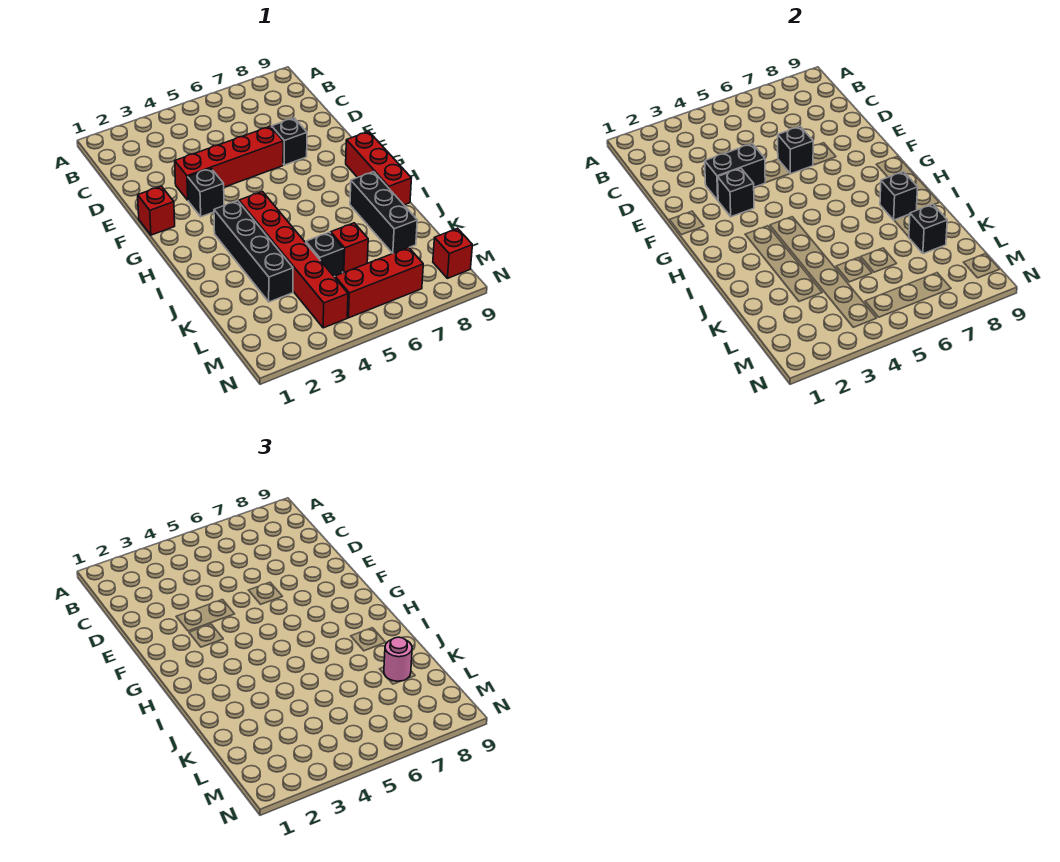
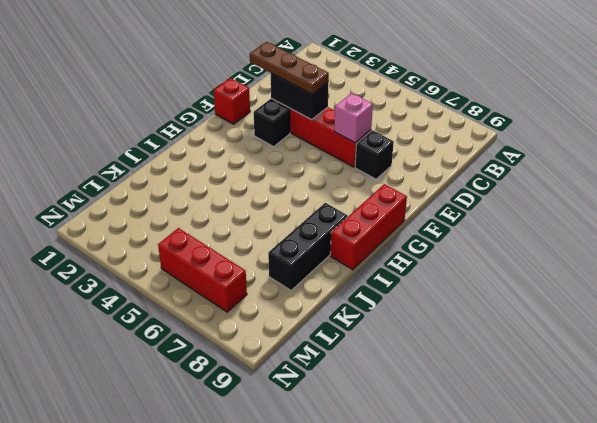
brown 1x3 plate [250,42,329,94] -> none
pink 1x1 brick [334,93,373,143] -> black 1x1 brick [778,126,813,174]
none -> black 1x4 brick [214,201,293,302]
none -> red 1x6 brick [239,192,348,328]
none -> black 1x1 brick [306,232,343,277]

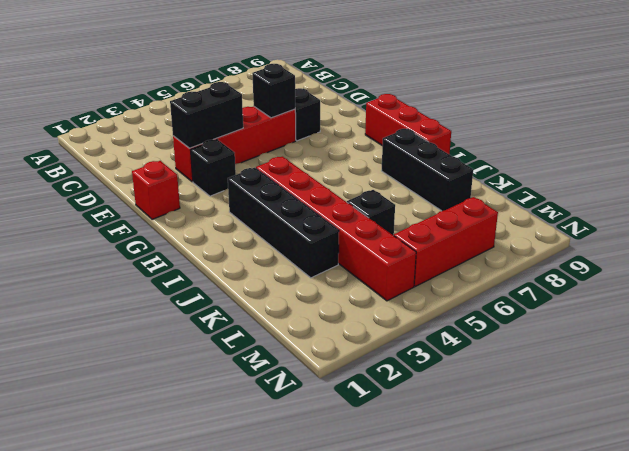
none -> red 1x1 brick [331,223,368,272]
none -> red 1x1 brick [433,228,472,278]
none -> black 1x1 brick [718,168,754,217]

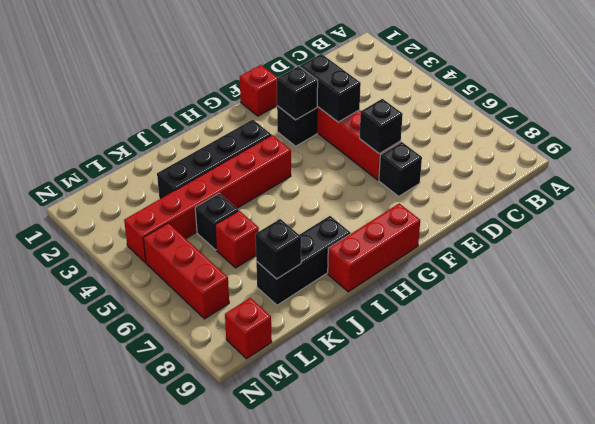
none -> black 1x1 brick [880,172,918,220]
none -> pink 1x1 round brick [384,637,412,681]

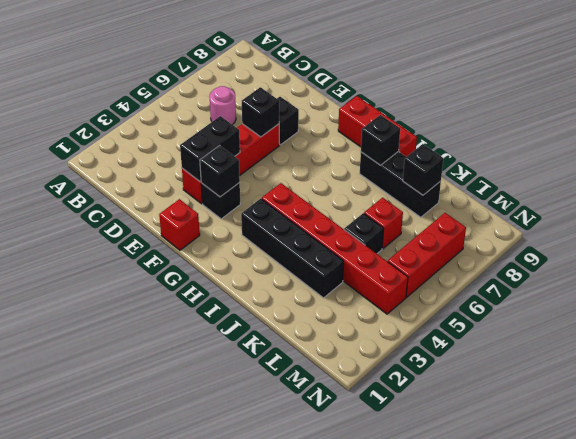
pink 1x1 round brick [210,86,236,125] -> pink 1x1 round brick moved to [384,637,412,681]
none -> red 1x1 brick [433,228,472,278]

